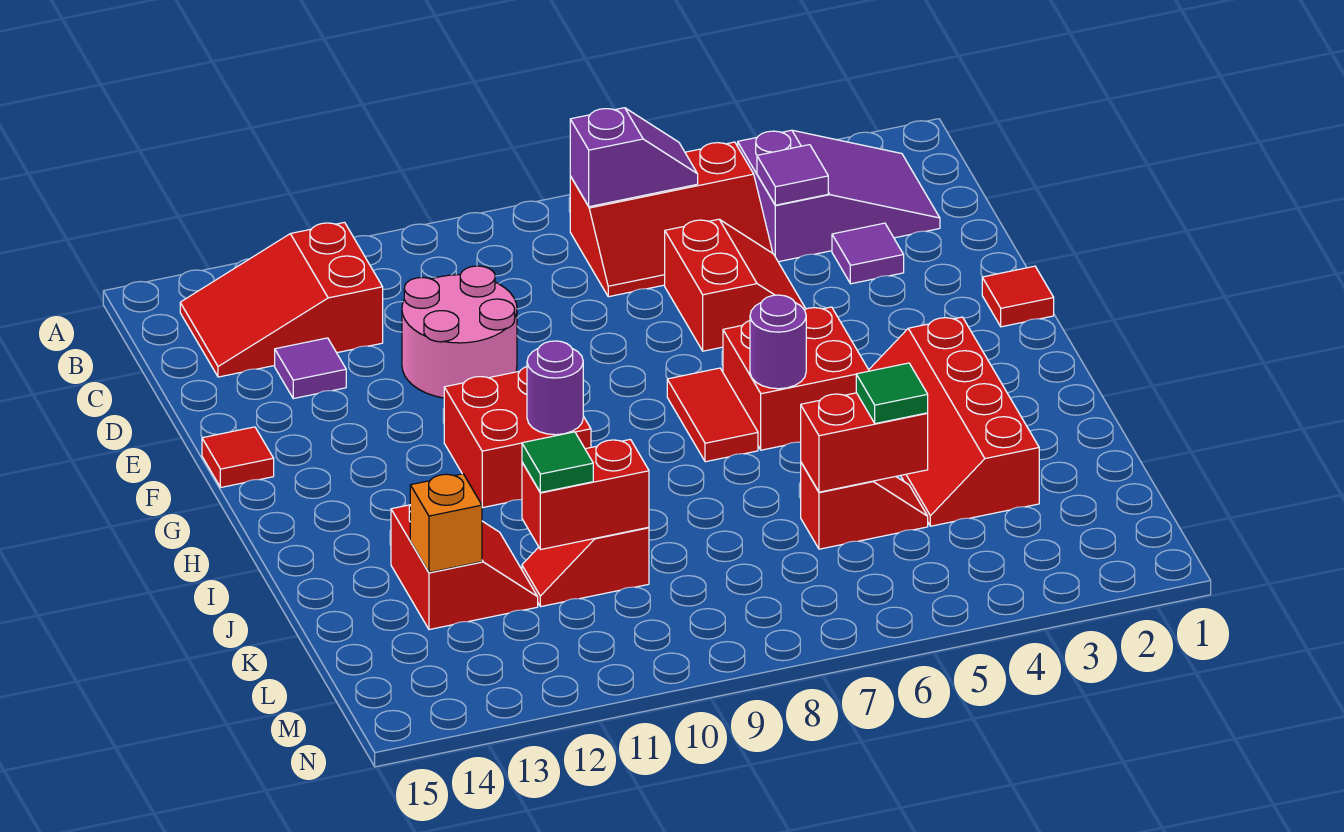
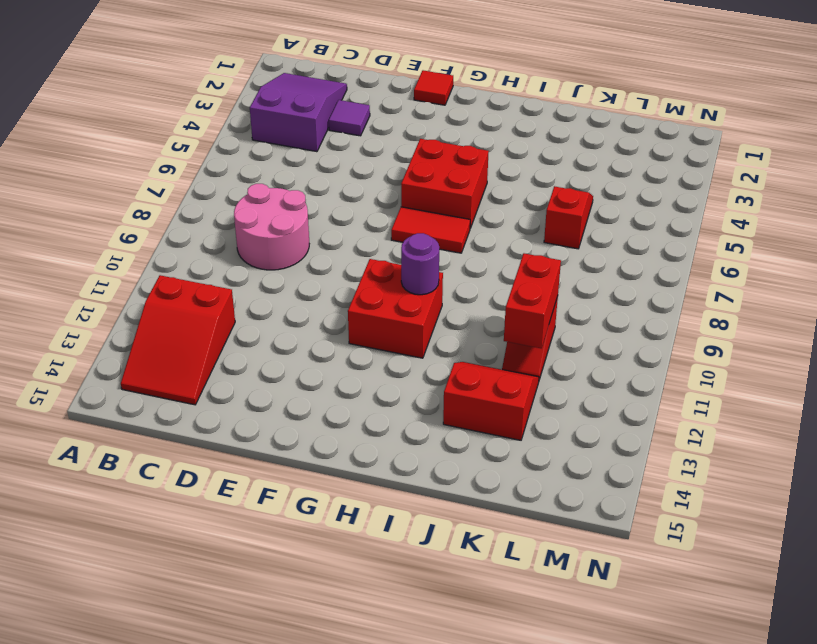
pink 2x2 round brick [234,184,309,270] -> pink 2x2 round brick moved to [402,266,517,398]
none -> red 2x3 slope [570,142,773,297]
none -> red 2x2 slope [665,219,806,351]
none -> purple 1x1 tile [275,338,346,399]

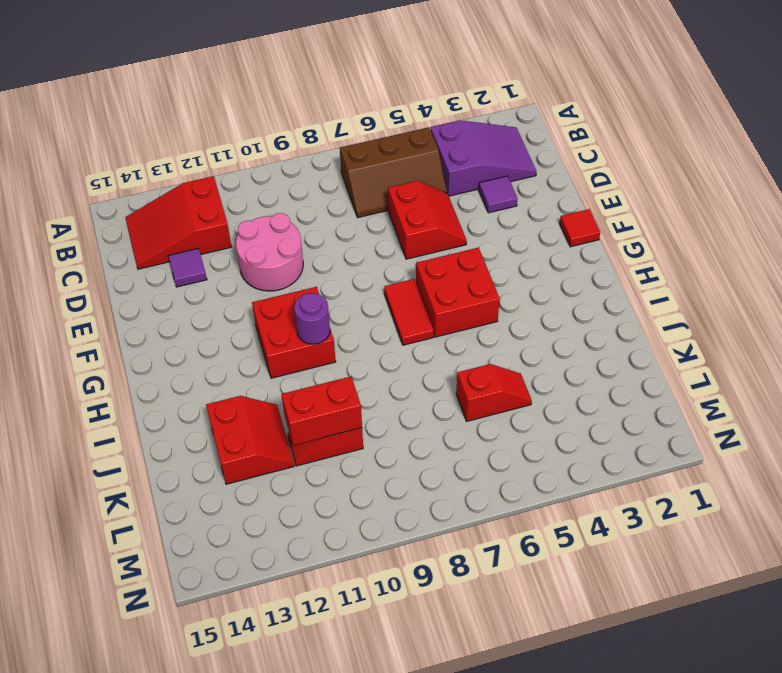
brown 2x3 slope [340,127,447,218] -> red 2x3 slope [570,142,773,297]
none -> red 1x1 tile [202,427,274,487]
none -> red 2x4 slope [869,317,1039,526]
none -> purple 1x2 slope [570,108,698,207]

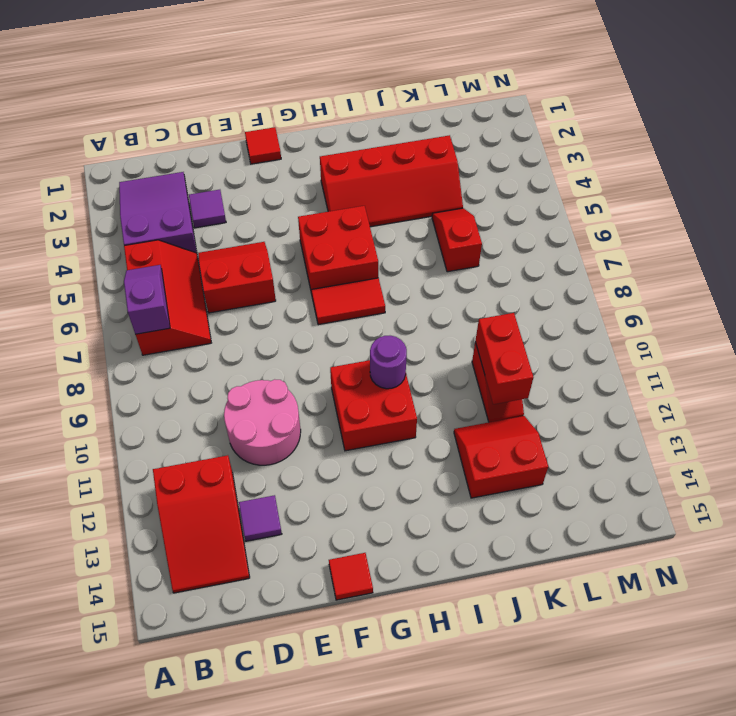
none -> purple 1x1 tile [757,145,828,205]
none -> purple 1x1 round brick [750,295,806,389]
none -> red 1x2 brick [801,393,928,492]

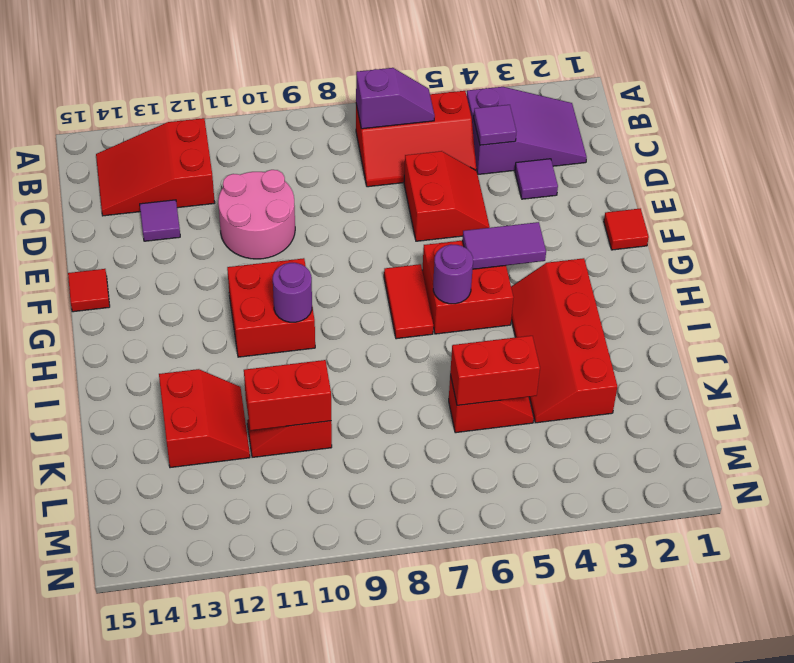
purple 1x2 tile [463,222,546,269] -> none
none -> orange 1x1 brick [410,474,482,572]
none -> green 1x1 tile [856,363,928,424]
none -> green 1x1 tile [522,432,593,493]

